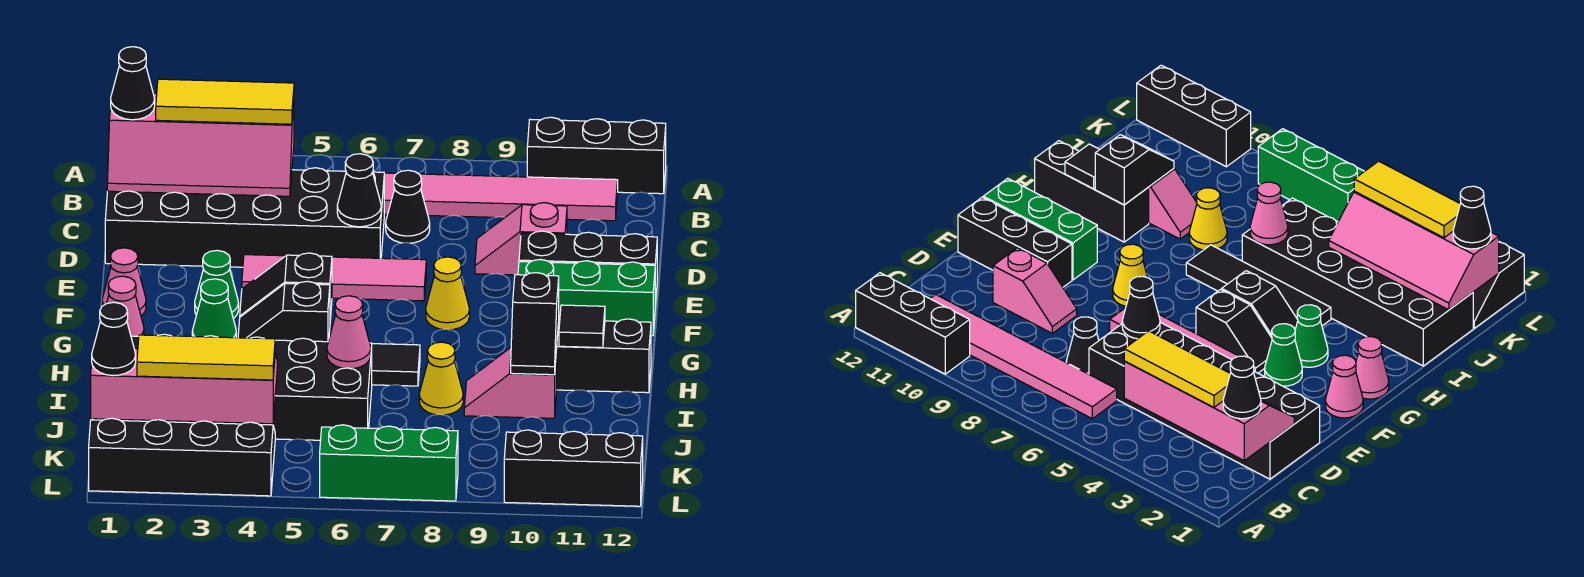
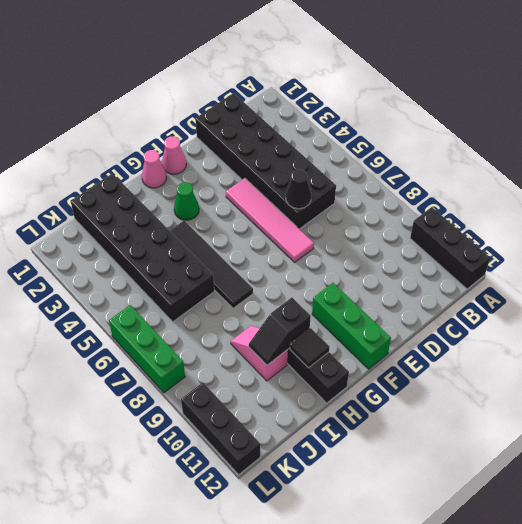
none -> pink 1x6 tile [384,173,618,221]
none -> black 1x1 cone [386,170,430,243]
none -> pink 1x2 slope [475,203,567,275]
none -> black 1x3 brick [519,231,657,306]

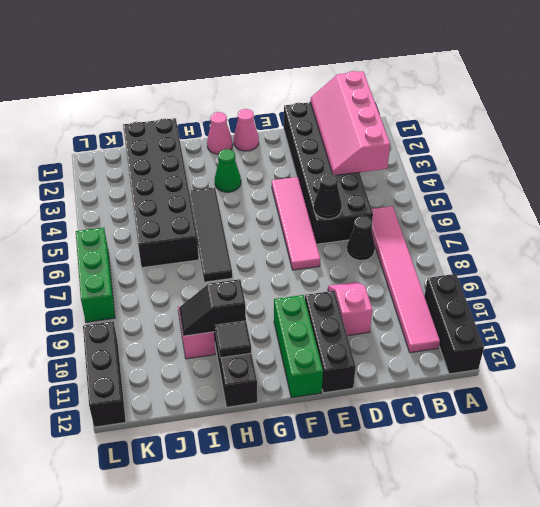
none -> green 1x1 cone [195,250,239,319]
none -> black 1x2 slope [240,253,332,319]
none -> yellow 1x1 cone [426,257,470,330]
none -> black 1x2 slope [238,281,330,342]

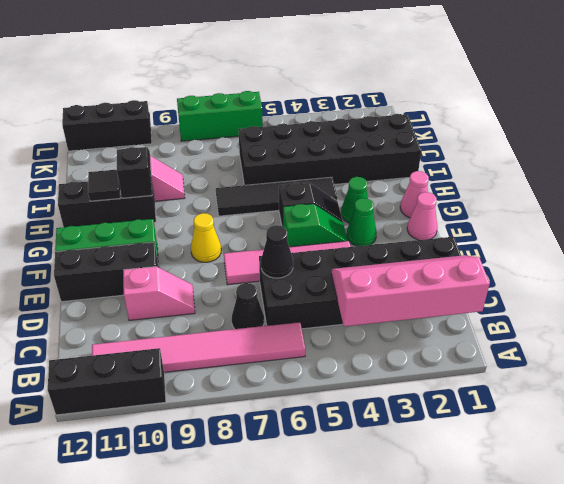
green 1x2 slope [283,204,348,247] -> black 1x2 slope [240,253,332,319]
none -> yellow 1x1 cone [419,342,463,415]
none -> black 2x4 slope [89,418,275,496]
none -> pink 1x1 cone [327,296,371,369]
none -> pink 2x4 slope [91,349,277,424]

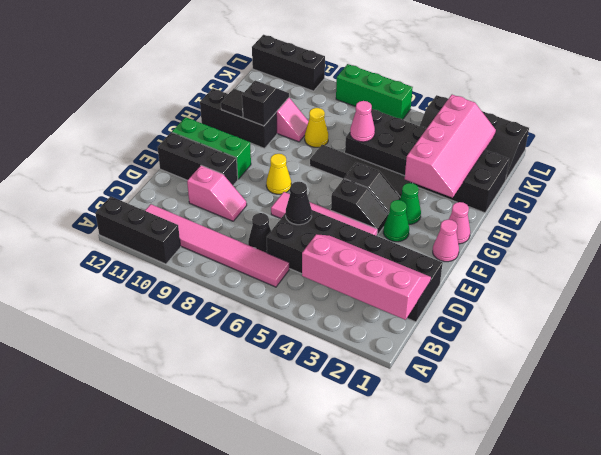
pink 2x4 slope [405,95,496,198] -> pink 2x4 slope turned to [91,349,277,424]
none -> black 1x1 cone [111,47,155,120]
none -> yellow 1x3 tile [156,79,294,124]
none -> black 1x1 cone [92,302,136,376]
none -> yellow 1x3 tile [137,335,275,380]

